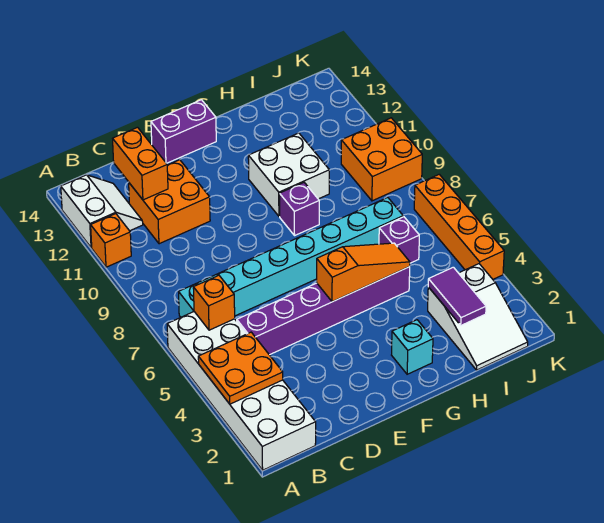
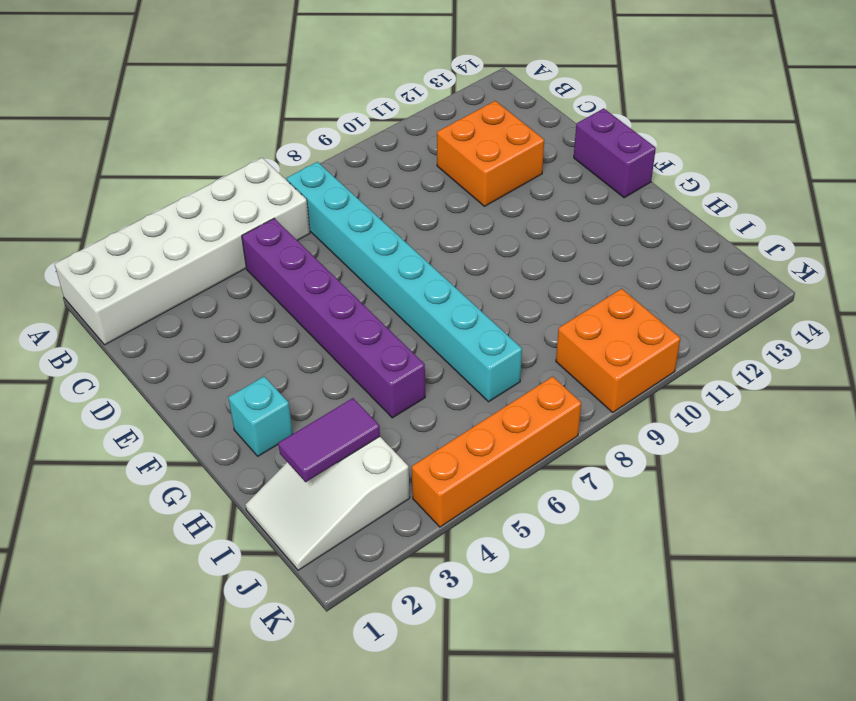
none -> orange 1x1 brick [91,214,131,267]
none -> white 2x2 slope [61,175,143,248]
none -> purple 1x1 brick [280,183,319,235]

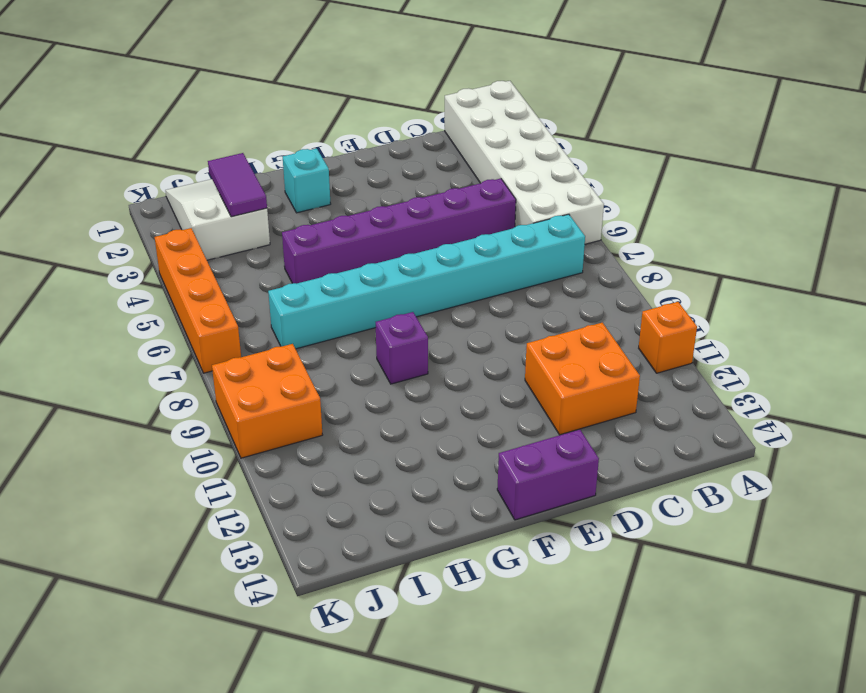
none -> white 2x2 slope [61,175,143,248]
none -> white 2x2 brick [248,133,329,216]
none -> purple 1x1 brick [379,217,419,263]

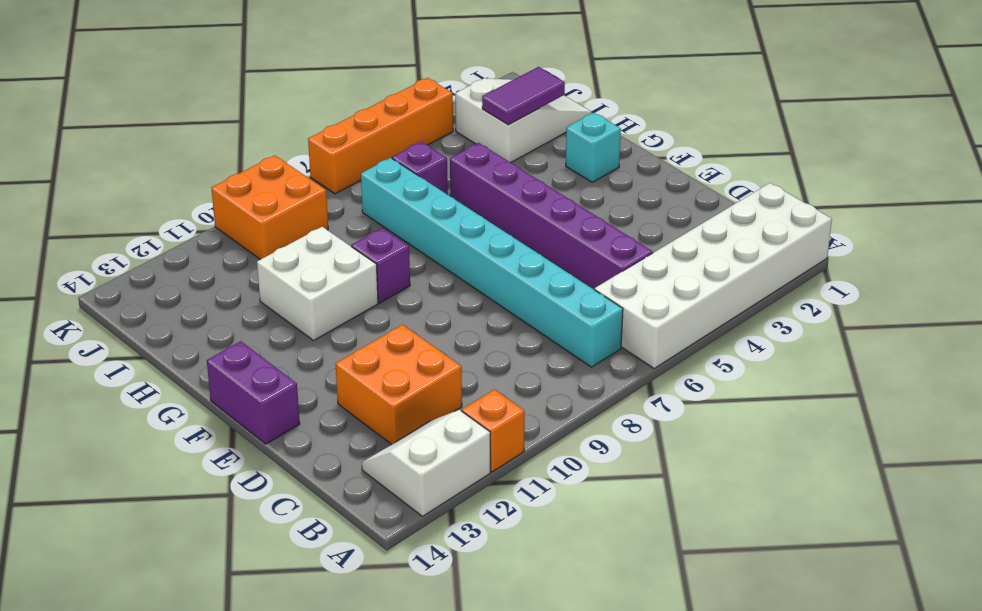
none -> orange 2x2 plate [198,332,283,404]
none -> orange 1x1 brick [193,275,235,330]
none -> orange 1x2 brick [113,127,168,200]

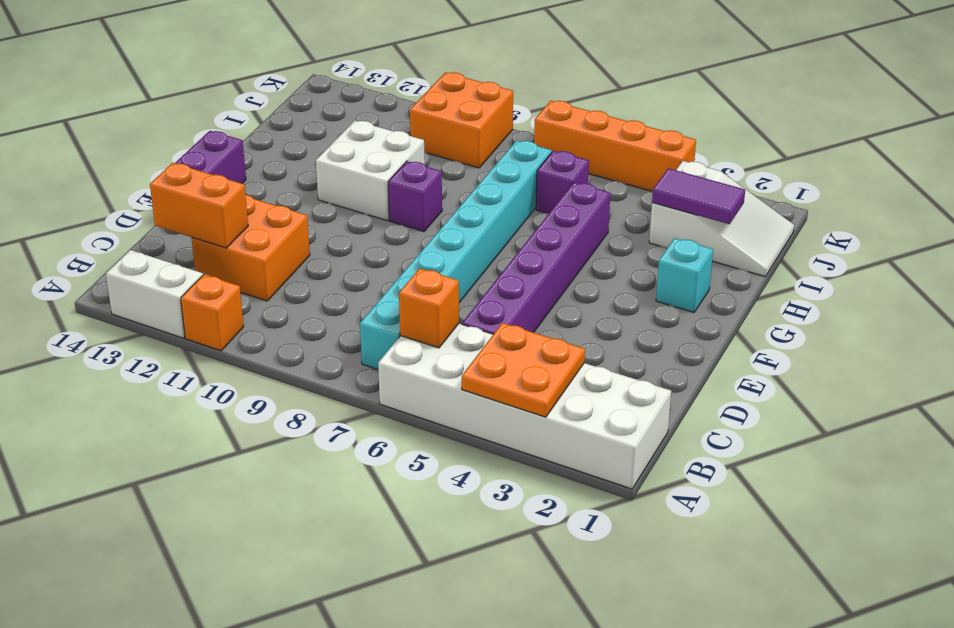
none -> orange 1x3 slope [317,243,410,302]

